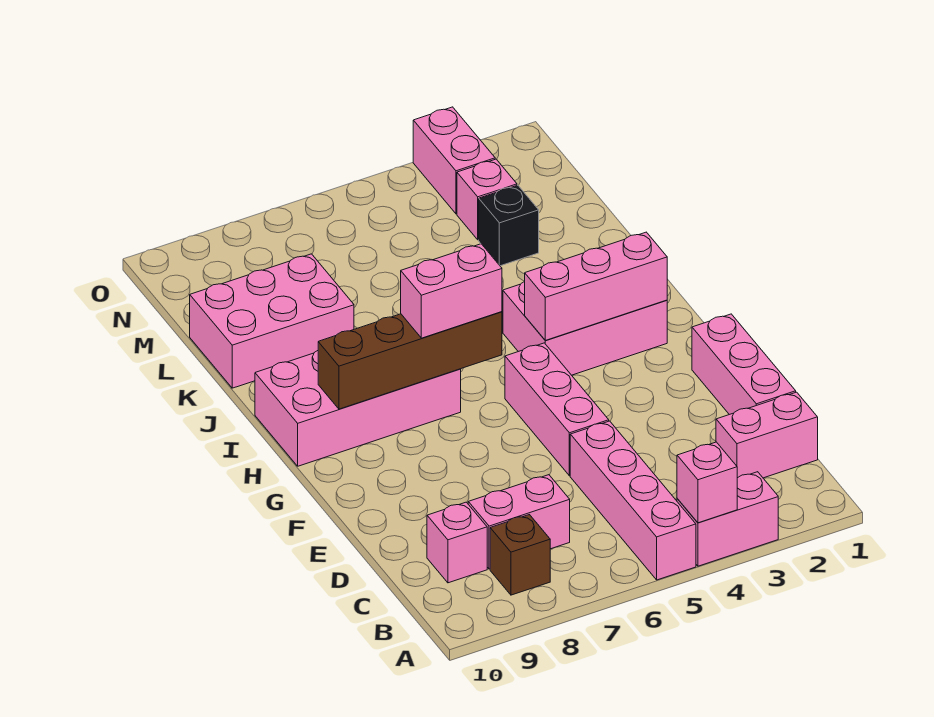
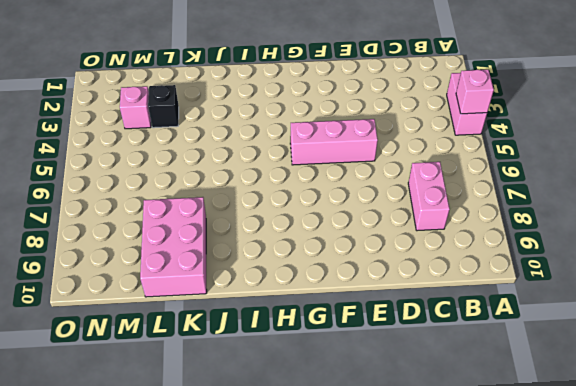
none -> pink 1x4 brick [570,421,696,580]
none -> brown 1x1 brick [490,515,550,595]
none -> pink 1x2 brick [716,392,818,478]

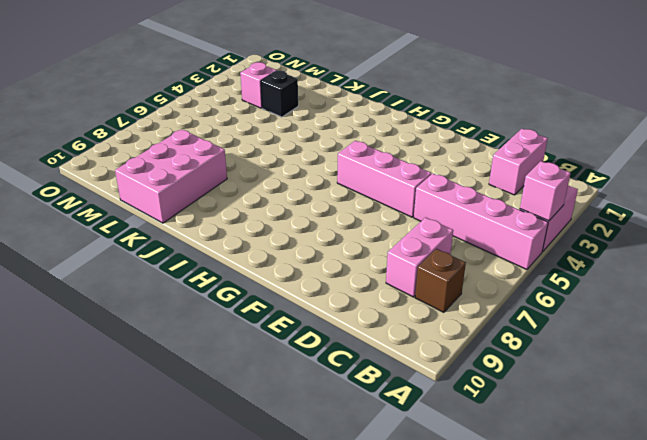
none -> pink 1x1 brick [427,502,487,583]
none -> pink 1x3 brick [692,314,796,415]
none -> pink 2x3 brick [503,282,667,375]

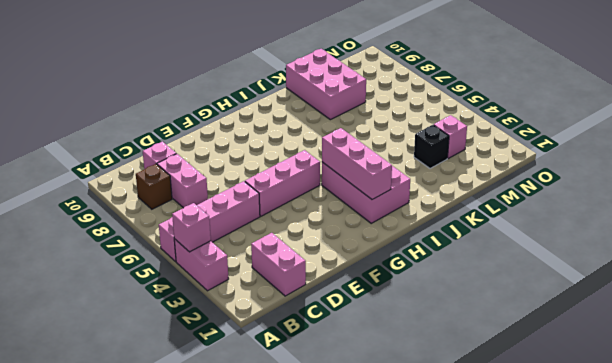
none -> pink 1x3 brick [692,314,796,415]
none -> pink 2x4 brick [255,351,461,466]
none -> pink 1x2 brick [413,107,495,214]

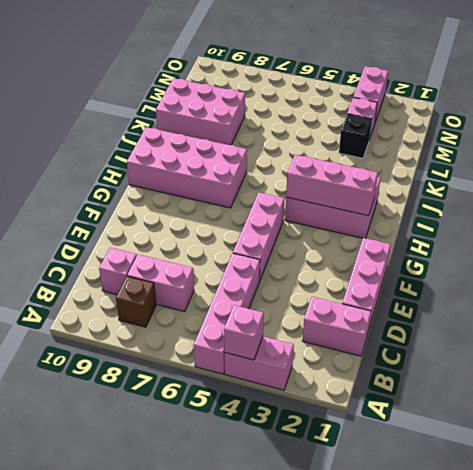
none -> brown 1x4 brick [318,312,502,409]
none -> pink 1x2 brick [401,244,502,338]

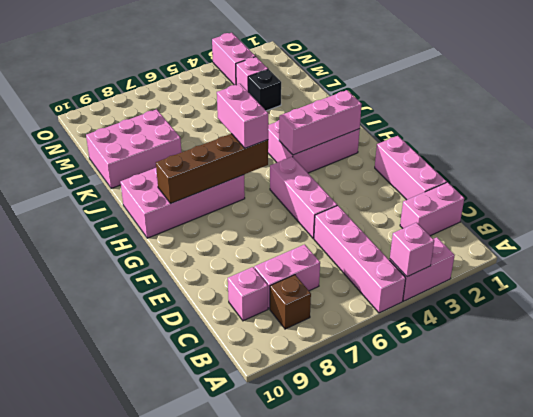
pink 1x2 brick [217,84,268,148] -> pink 1x2 brick turned to [401,244,502,338]

